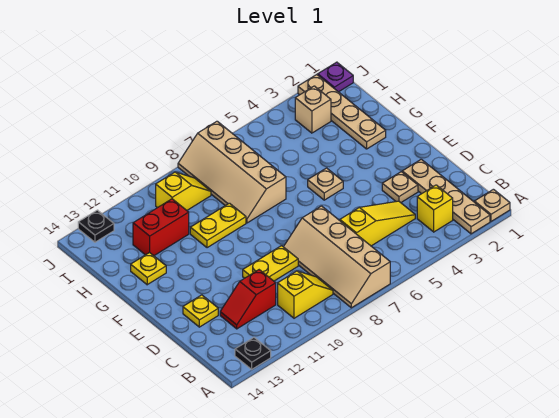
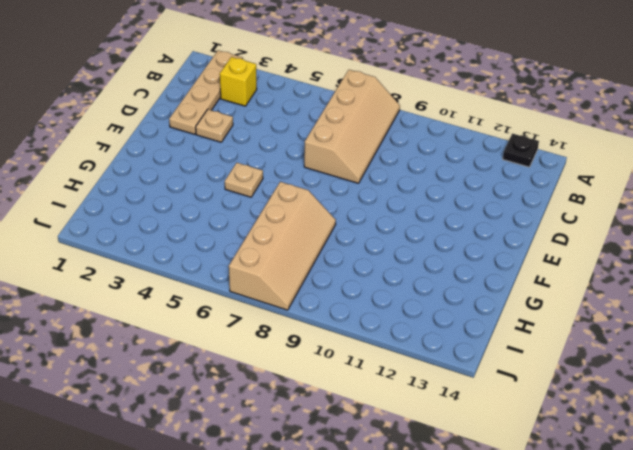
none -> tan 1x1 plate [474,189,510,221]
none -> yellow 1x2 slope [278,271,333,318]
none -> yellow 1x3 slope [340,201,415,246]

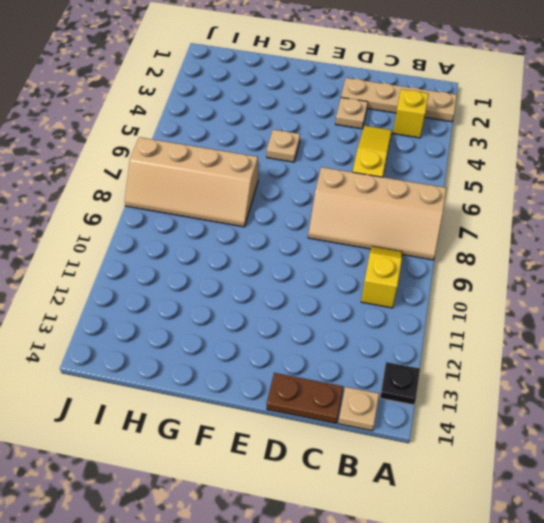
tan 1x1 plate [338,387,379,431] -> tan 1x1 plate moved to [474,189,510,221]
brown 1x2 plate [267,373,343,423] -> none
none -> red 1x2 slope [220,270,276,329]
none -> yellow 1x2 plate [243,246,298,281]
none -> yellow 1x1 plate [183,295,218,327]

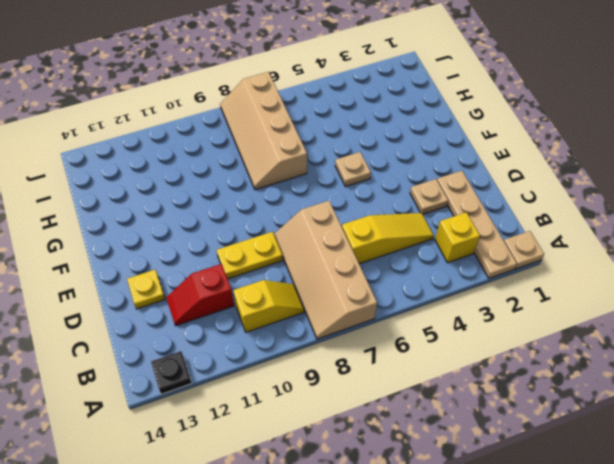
none -> tan 1x4 plate [298,75,386,149]
none -> yellow 1x2 plate [190,203,246,248]
none -> yellow 1x1 plate [131,253,166,285]

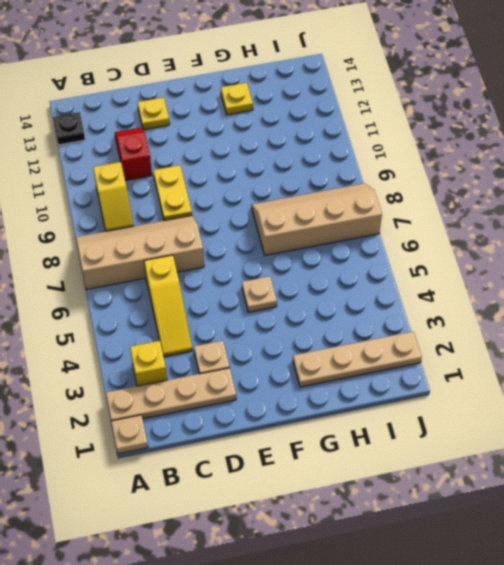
none -> yellow 1x2 plate [190,203,246,248]
none -> red 1x2 brick [133,199,189,256]
none -> tan 1x1 brick [295,86,331,133]

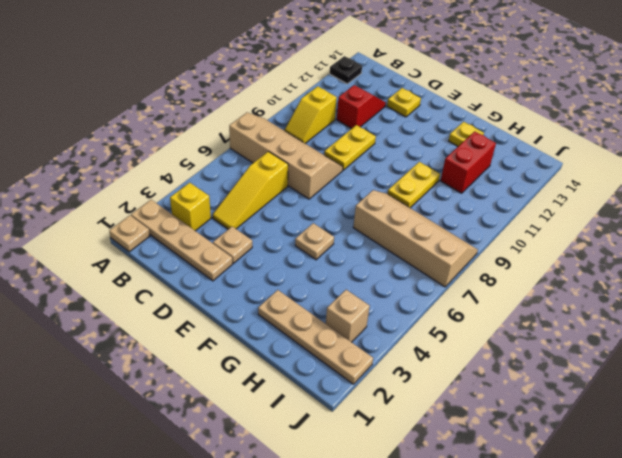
none -> yellow 1x2 slope [156,172,211,210]
none -> purple 1x1 plate [318,62,353,92]
none -> black 1x1 plate [78,210,114,242]

